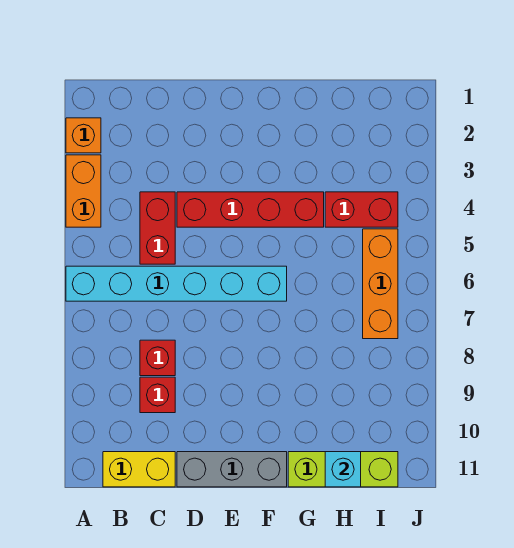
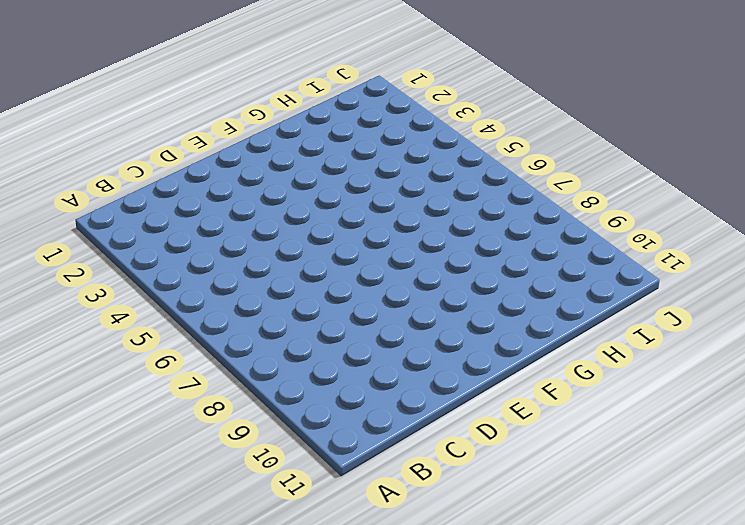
none -> orange 1x1 brick [66,118,101,153]
none -> orange 1x2 brick [66,155,101,227]
none -> cyan 1x6 brick [66,266,287,301]

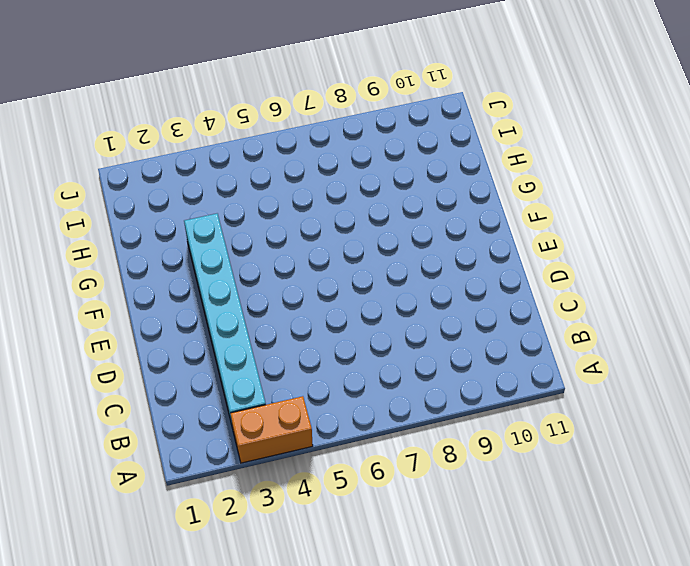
cyan 1x6 brick [184,214,266,425] -> cyan 1x6 brick moved to [66,266,287,301]
none -> orange 1x1 brick [66,118,101,153]
none -> yellow 1x2 brick [103,452,175,487]
none -> red 1x2 brick [140,192,175,264]

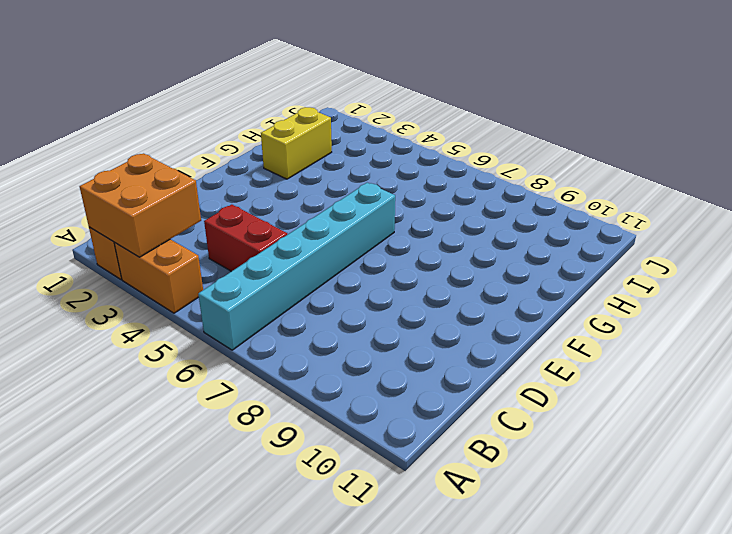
orange 2x2 brick [80,154,201,257] -> none
yellow 1x2 brick [261,107,332,179] -> yellow 1x2 brick moved to [103,452,175,487]
none -> red 1x1 brick [140,340,175,376]
none -> red 1x1 brick [140,377,175,413]
none -> red 1x4 brick [177,192,324,227]

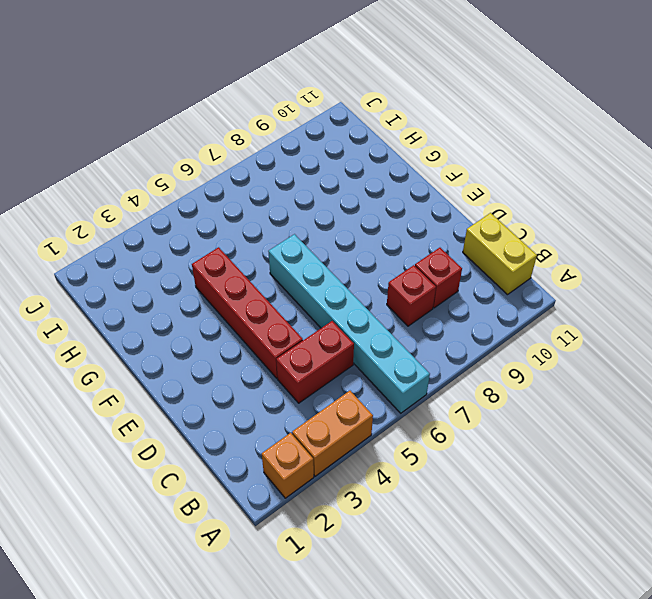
none -> grey 1x3 brick [177,452,287,487]
none -> lime 1x3 brick [288,452,398,487]
none -> red 1x2 brick [325,192,398,227]

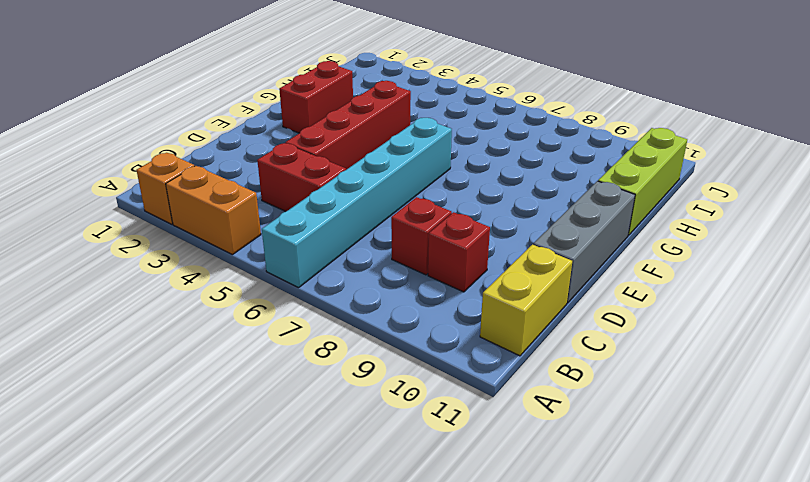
red 1x2 brick [279,61,353,133] -> red 1x2 brick moved to [325,192,398,227]
none -> orange 1x3 brick [363,229,398,339]
none -> cyan 1x1 brick [325,452,361,487]

